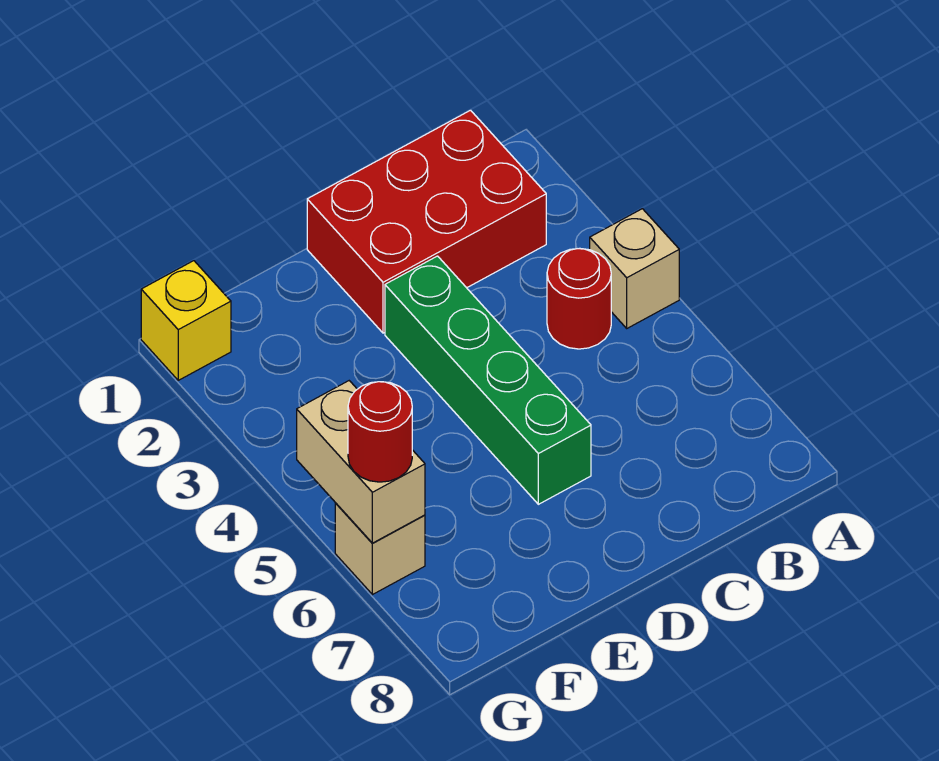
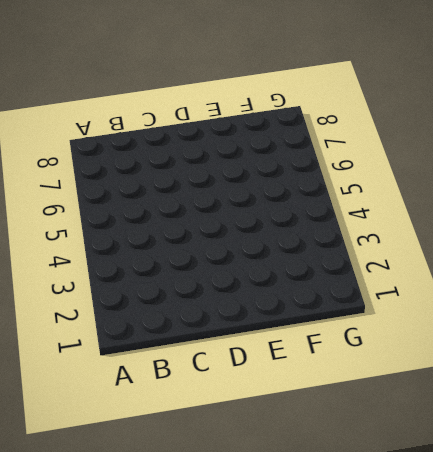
none -> tan 1x1 brick [590,209,679,328]
none -> red 2x3 brick [307,110,546,333]

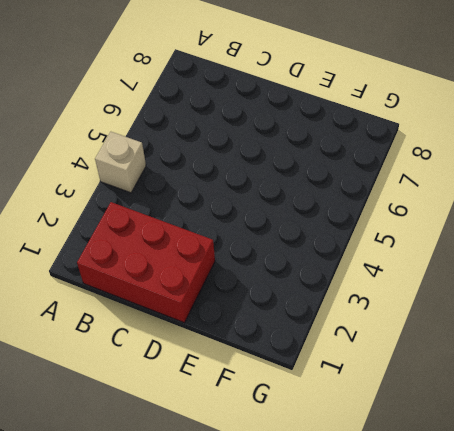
none -> red 1x1 round brick [547,248,611,349]
none -> green 1x4 brick [385,256,591,504]

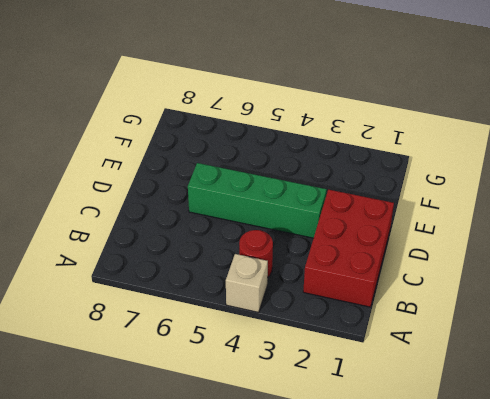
none -> yellow 1x1 brick [141,261,231,380]
none -> tan 1x1 brick [335,503,425,595]

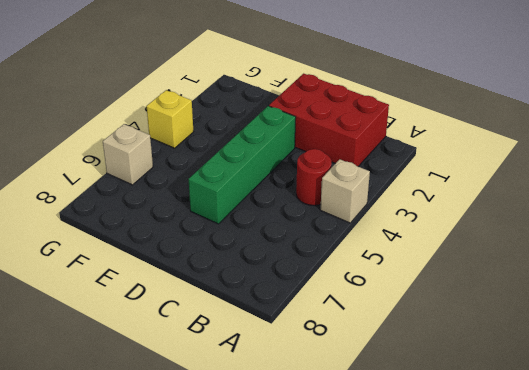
yellow 1x1 brick [147,90,194,148] -> yellow 1x1 brick moved to [141,261,231,380]
none -> tan 1x2 brick [297,381,425,543]
none -> red 1x1 round brick [348,382,412,482]

